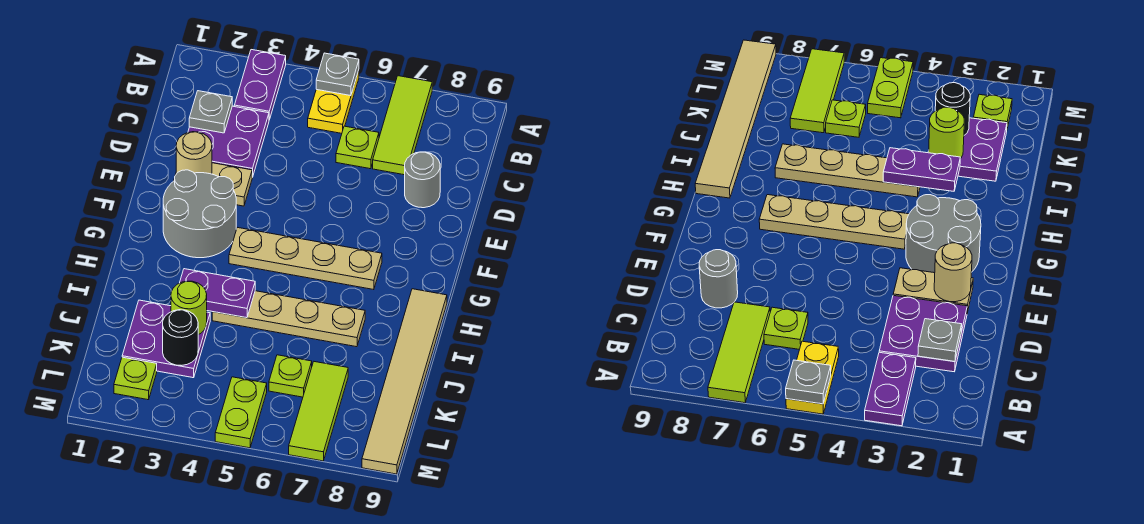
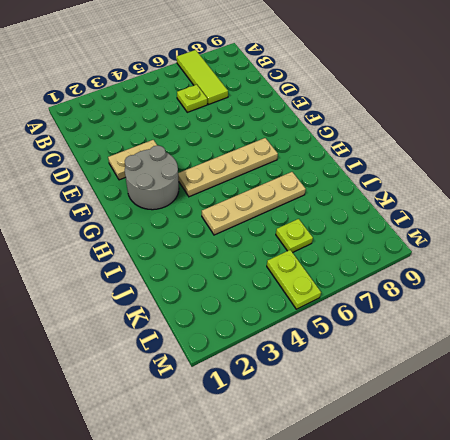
none -> purple 1x2 plate [234,50,286,120]
none -> yellow 1x2 plate [308,70,359,133]
none -> purple 2x2 plate [188,106,269,177]

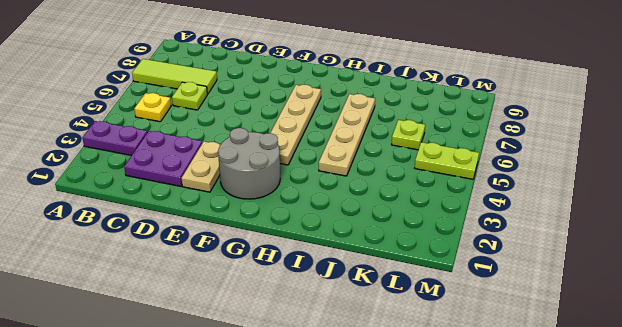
yellow 1x1 plate [134,93,171,122] -> yellow 1x2 plate [308,70,359,133]
none -> grey 1x1 round brick [405,152,440,208]
none -> tan 1x6 tile [362,289,447,474]
none -> purple 2x2 plate [122,300,210,378]

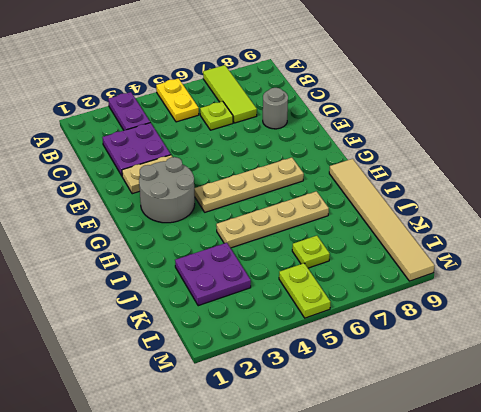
none -> lime 1x3 tile [289,362,348,461]
none -> lime 1x1 plate [114,357,157,400]
none -> grey 1x1 plate [316,53,359,96]

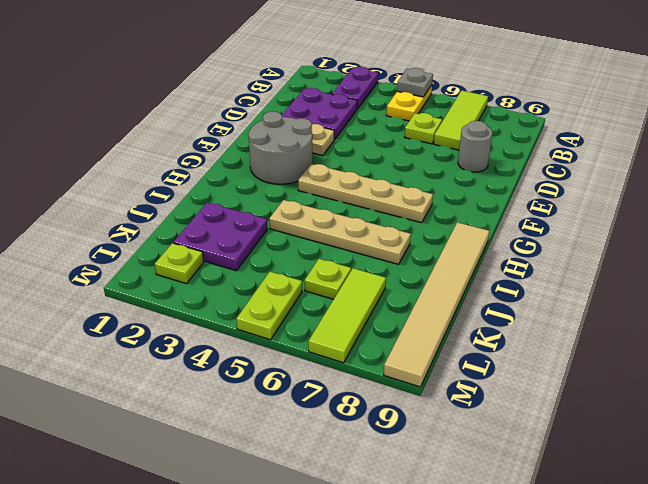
none -> grey 1x1 plate [189,91,232,133]
none -> tan 1x1 round brick [176,132,212,174]
none -> purple 1x2 plate [180,269,255,318]

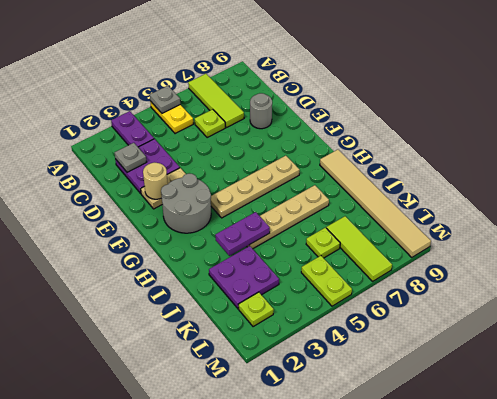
none -> lime 1x1 round brick [171,281,207,335]
none -> black 1x1 round brick [163,310,198,365]

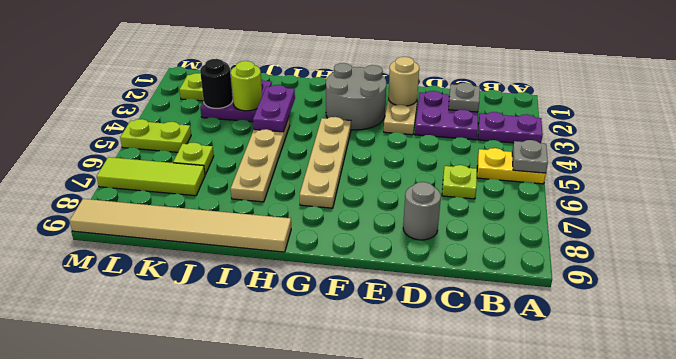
none -> lime 1x3 tile [373,76,432,175]

